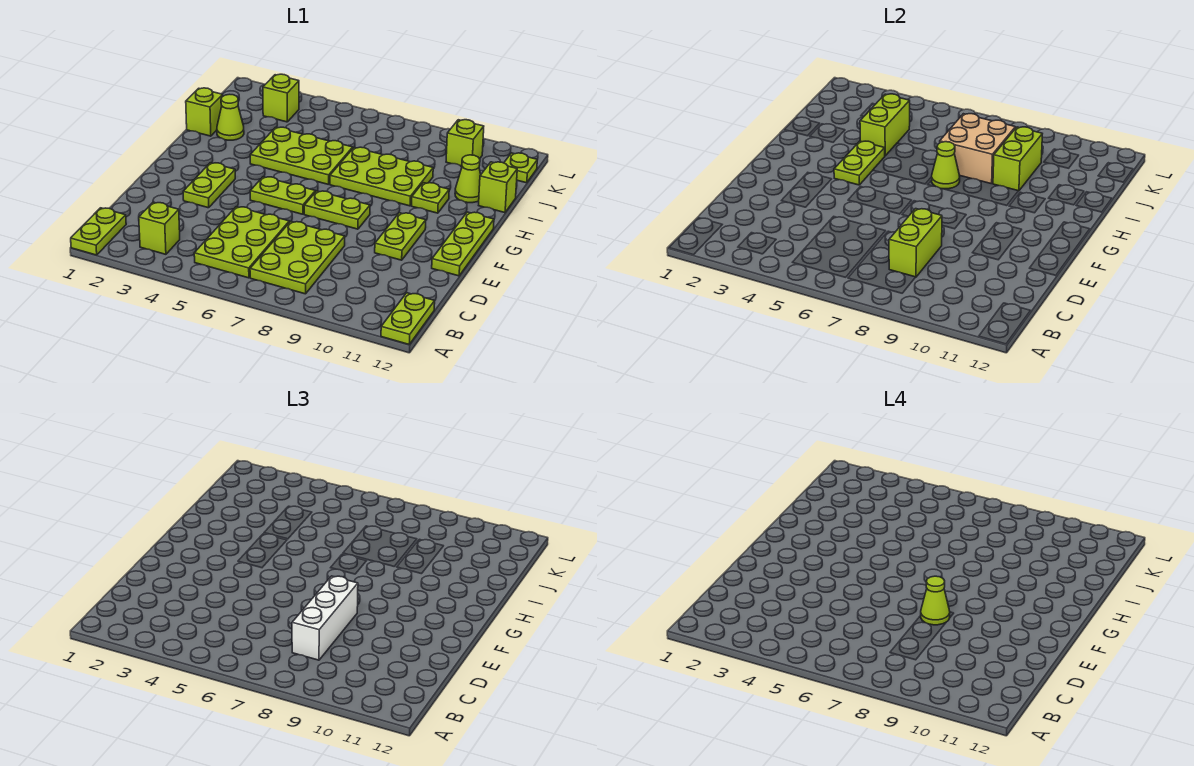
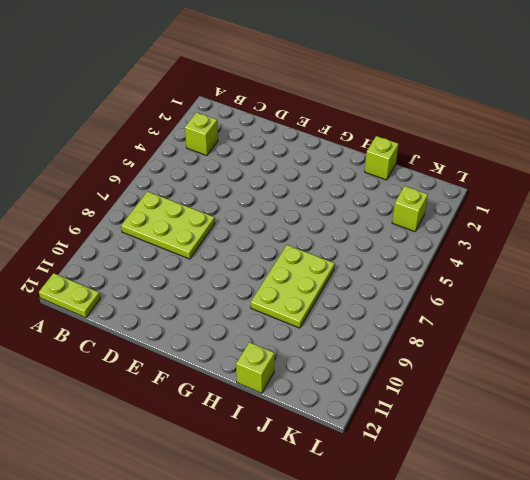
none -> lime 1x2 plate [71,208,126,255]
none -> lime 2x3 plate [194,207,289,278]
none -> lime 1x2 plate [183,163,235,208]

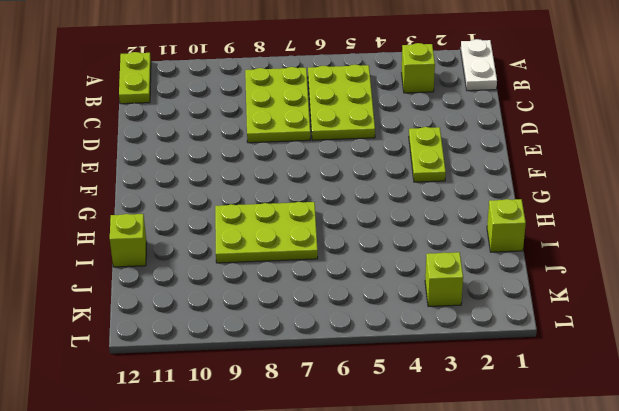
white 1x2 plate [461,39,497,91] -> lime 1x2 plate [71,208,126,255]
none -> lime 1x2 plate [375,213,426,260]
none -> lime 1x3 plate [432,212,494,276]
none -> lime 1x2 plate [250,177,315,214]

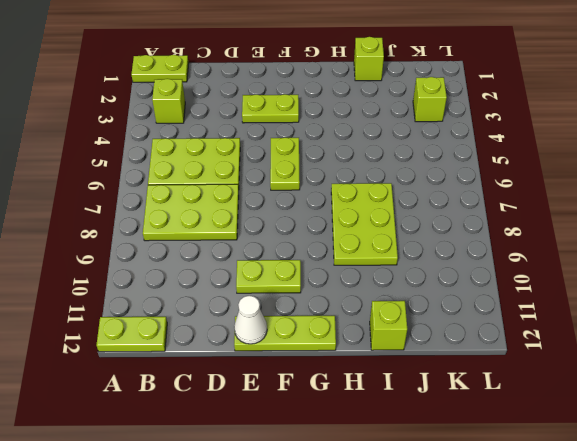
white 1x1 cone [234,296,267,344] -> none
none -> lime 1x2 plate [304,191,370,229]
none -> lime 2x3 plate [250,127,353,185]
none -> lime 1x1 plate [411,183,449,213]

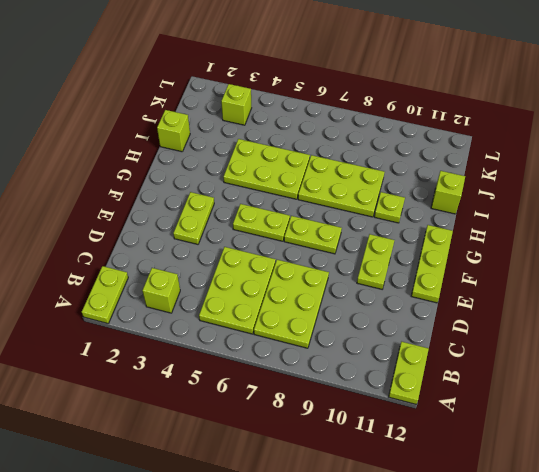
none -> lime 1x1 cone [217,94,244,140]
none -> lime 1x1 cone [455,155,481,203]
none -> lime 1x1 brick [446,120,484,166]

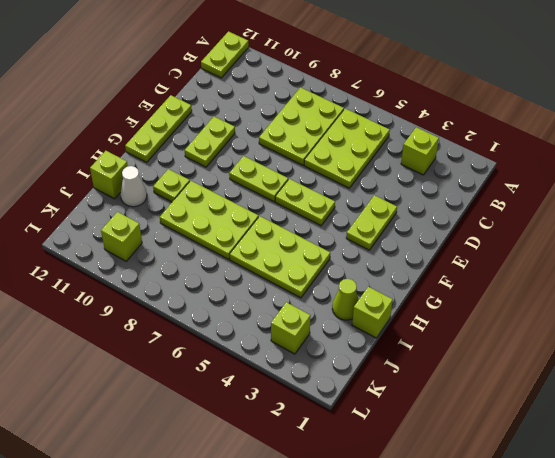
white 1x1 cone [120,166,147,207] -> lime 1x1 cone [455,155,481,203]
none -> lime 1x2 plate [71,208,126,255]
none -> lime 1x1 plate [504,153,537,183]
none -> lime 1x2 brick [889,209,942,277]

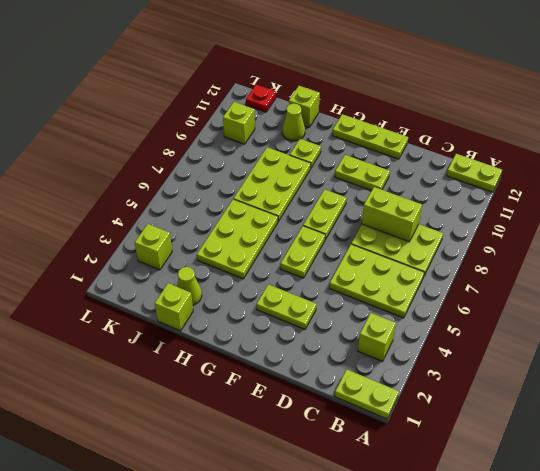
red 1x1 plate [246,85,276,112] -> lime 1x1 plate [504,153,537,183]
none -> lime 1x2 plate [834,141,885,185]
none -> lime 1x1 cone [932,142,960,189]
none -> lime 1x2 brick [860,94,910,156]

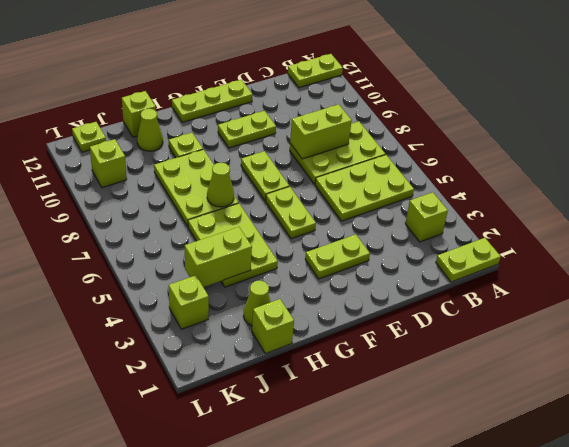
none -> lime 1x2 plate [834,141,885,185]
none -> tan 2x2 brick [940,114,1015,184]
none -> lime 1x2 brick [993,127,1042,191]

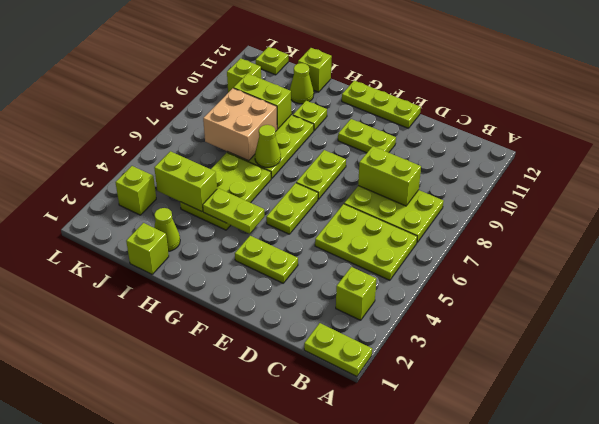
none -> lime 1x2 plate [381,293,435,344]
none -> white 1x3 brick [292,576,358,660]
none -> lime 1x1 cone [921,576,950,625]

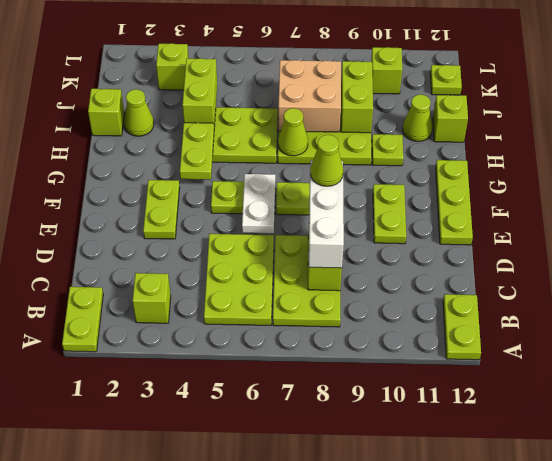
white 1x2 plate [242,174,275,233] -> none

